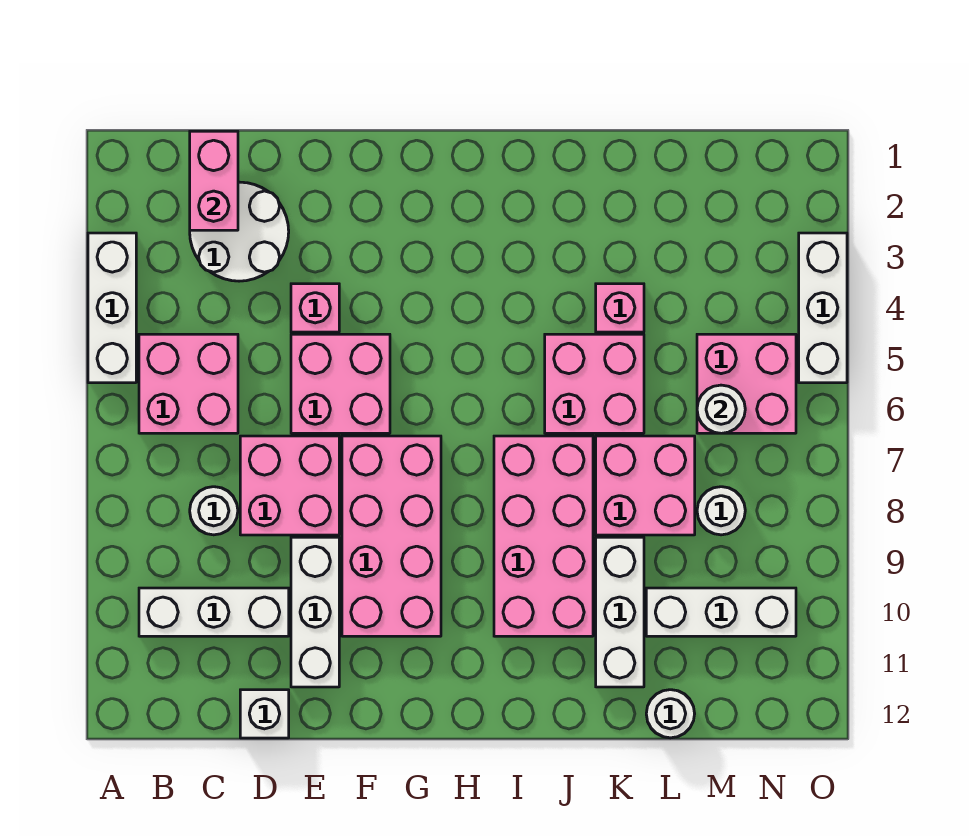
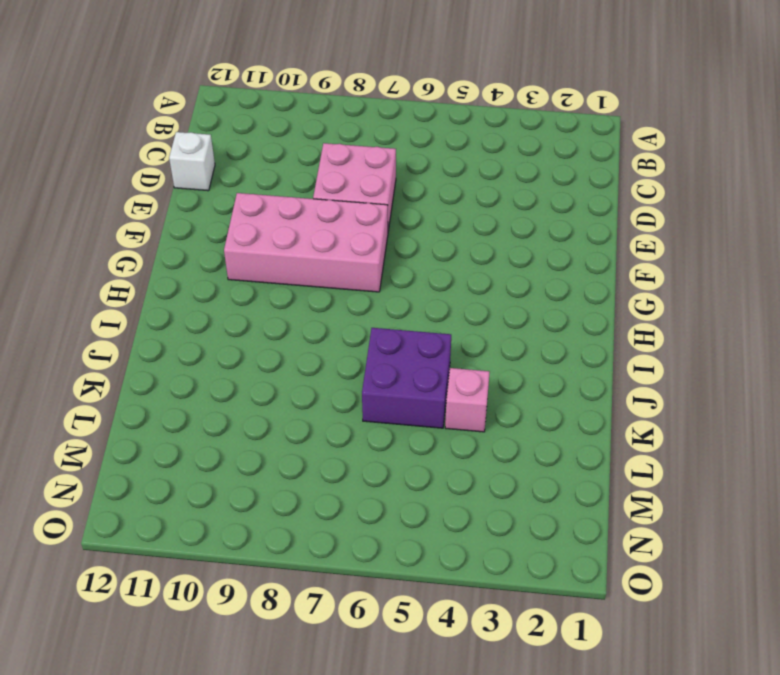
purple 2x2 brick [362,328,451,428] -> pink 2x2 brick [545,334,644,433]
none -> white 1x3 brick [88,233,136,383]
none -> pink 2x2 brick [139,334,238,433]
none -> white 1x3 brick [139,588,289,636]

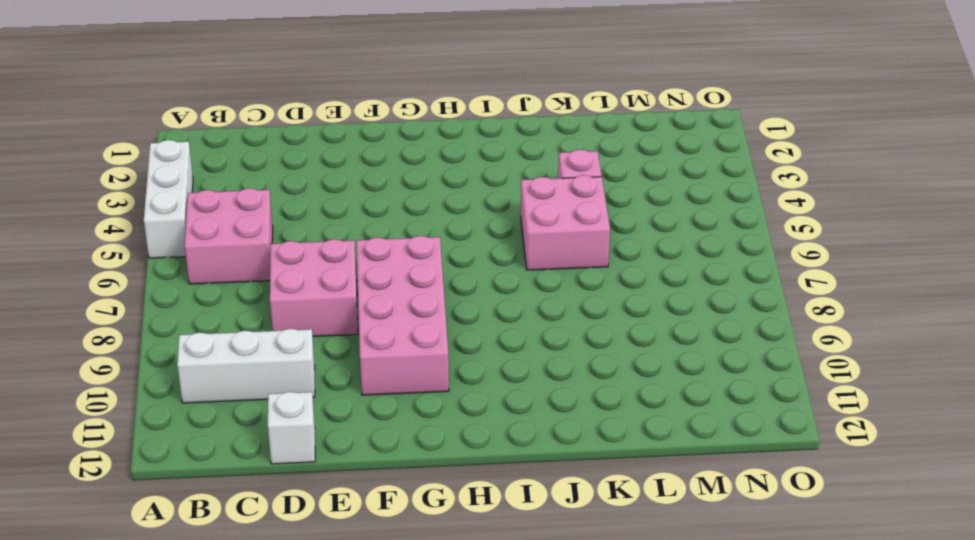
none -> white 2x2 round brick [190,182,289,281]
none -> white 1x1 round brick [190,487,238,535]
none -> pink 1x1 brick [291,284,339,332]

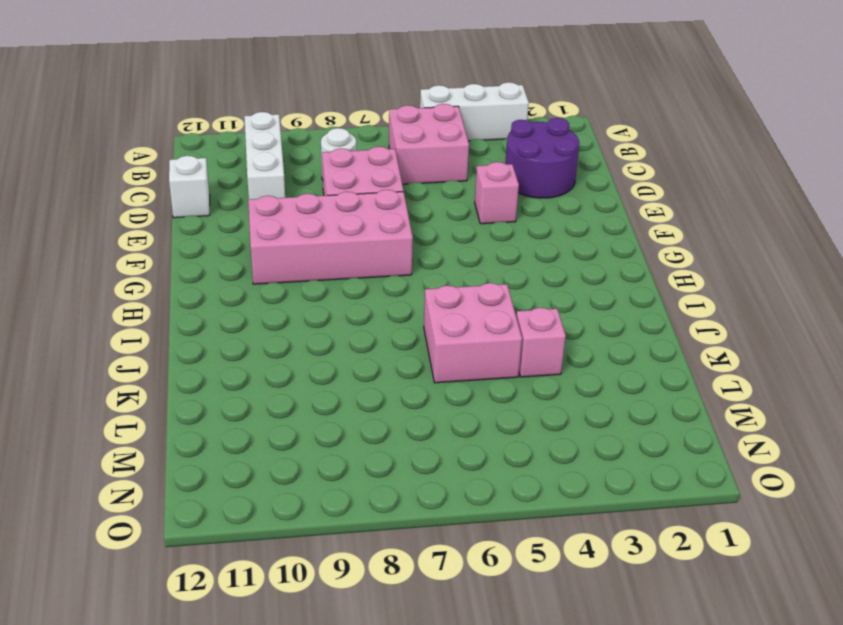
purple 2x2 round brick [505,118,579,198] -> white 2x2 round brick [190,182,289,281]
none -> pink 2x2 brick [291,334,390,433]
none -> white 1x3 brick [291,537,339,687]
none -> pink 2x4 brick [494,436,593,636]

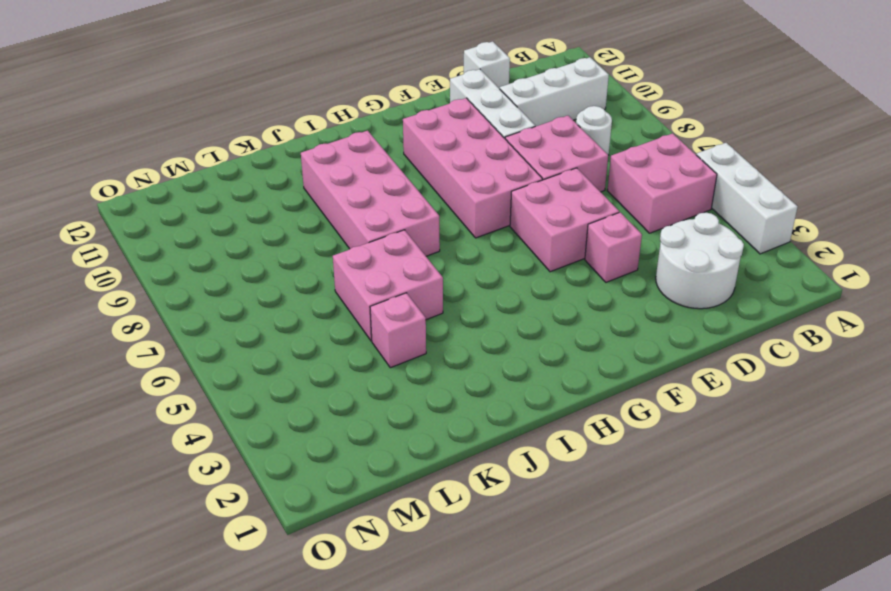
none -> pink 2x2 brick [596,436,695,535]
none -> white 1x3 brick [596,537,644,687]
none -> white 1x3 brick [646,588,796,636]

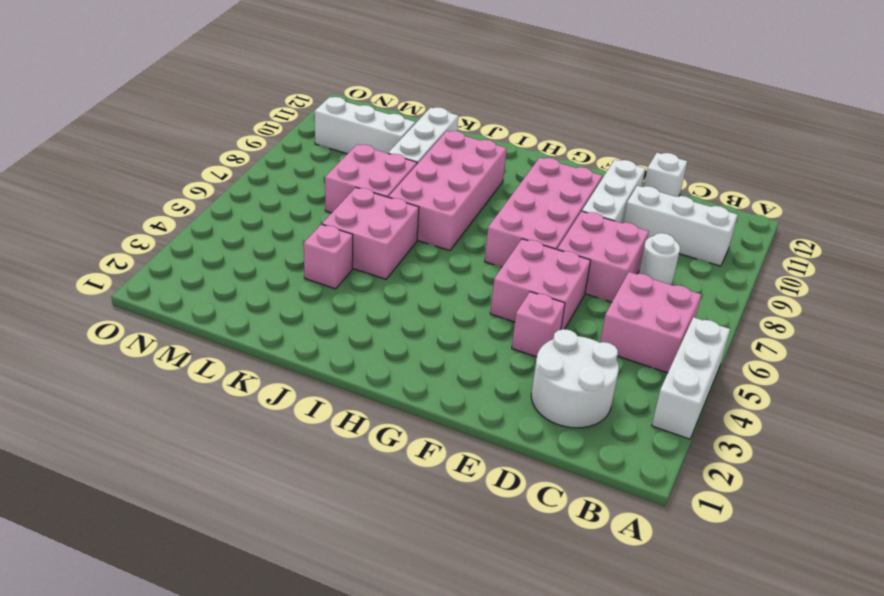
none -> white 1x1 round brick [646,690,695,738]
none -> pink 2x2 brick [697,334,796,433]
none -> white 1x1 round brick [697,487,745,535]

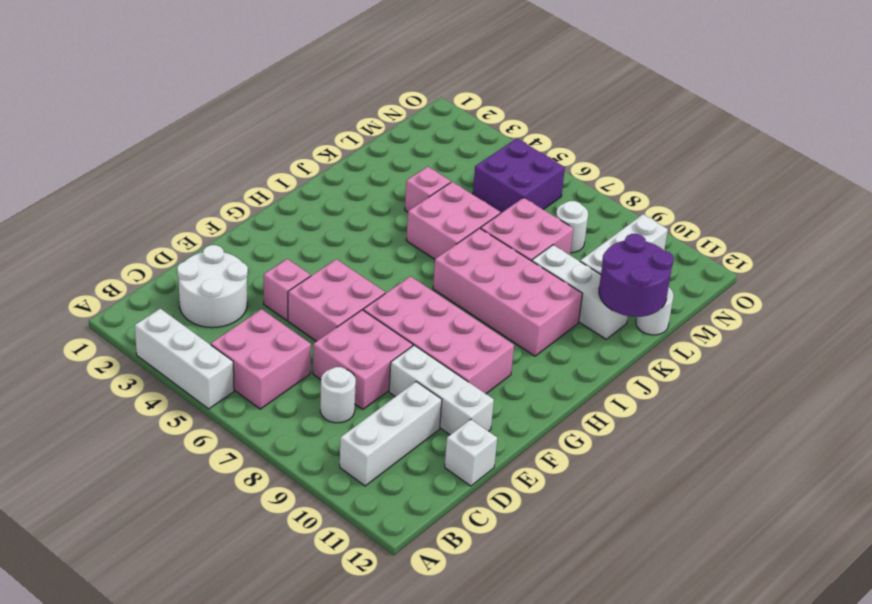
purple 2x2 round brick [599,234,674,317] -> none
purple 2x2 brick [473,139,565,213] -> pink 2x2 brick [697,334,796,433]
none -> white 1x3 brick [799,233,847,383]
none -> pink 1x2 brick [190,131,238,230]
none -> white 1x1 round brick [697,385,745,433]

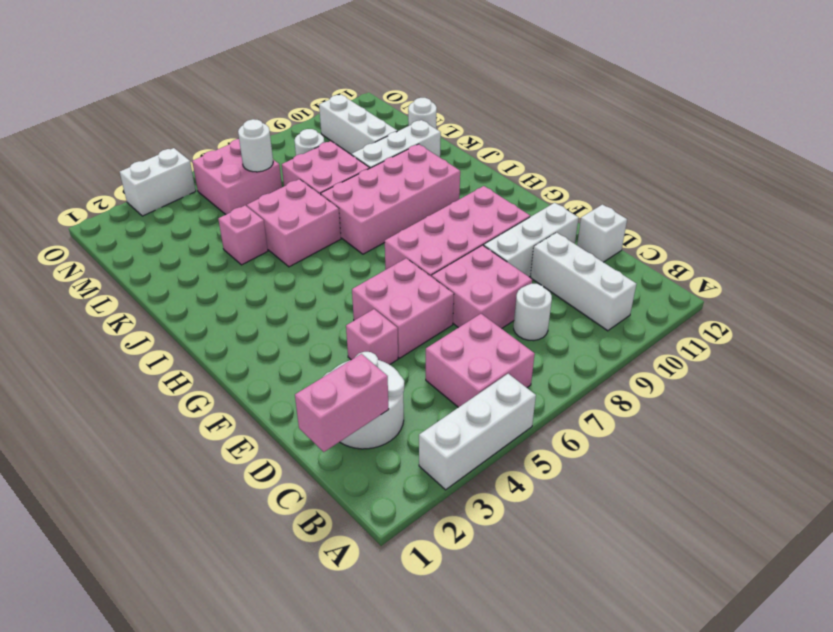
white 1x2 brick [120,148,196,216] -> white 1x3 brick [799,233,847,383]

